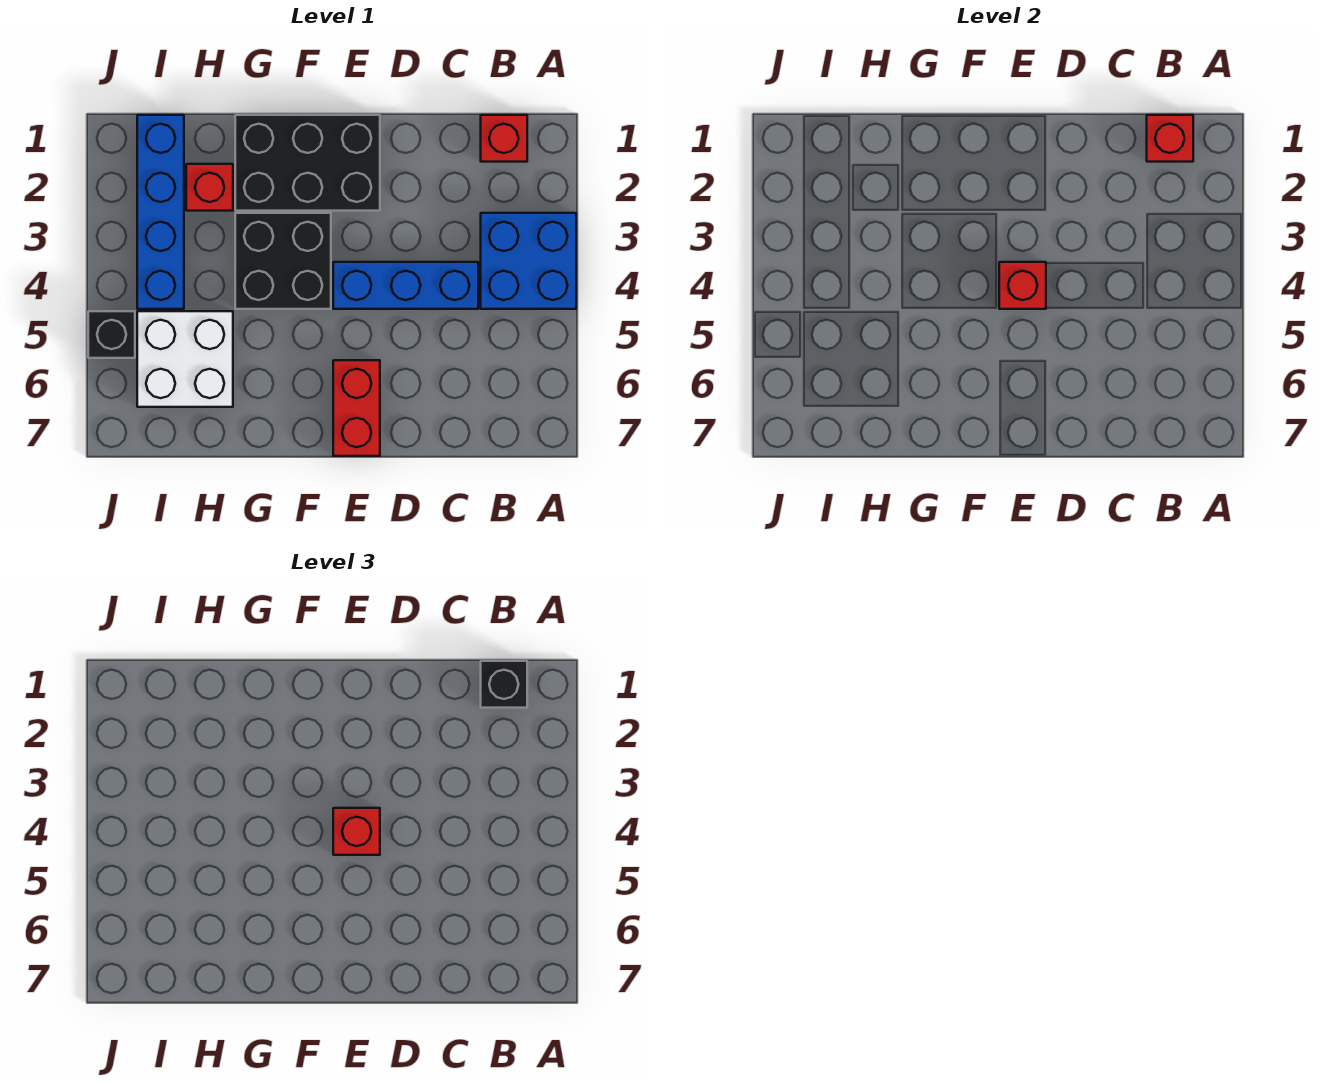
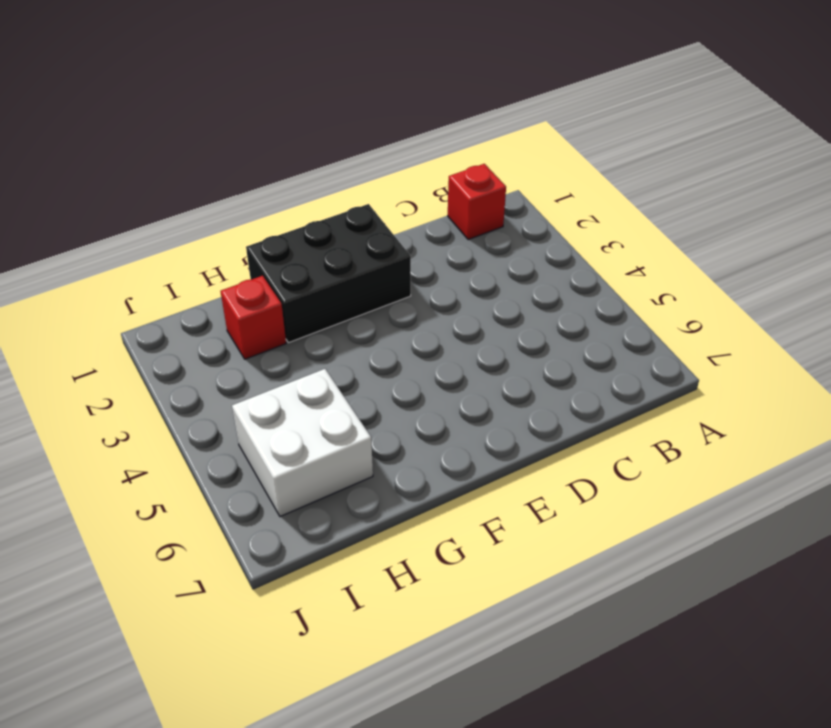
none -> blue 2x2 brick [481,213,576,309]
none -> blue 1x3 brick [333,262,478,309]
none -> red 1x2 brick [333,360,380,456]

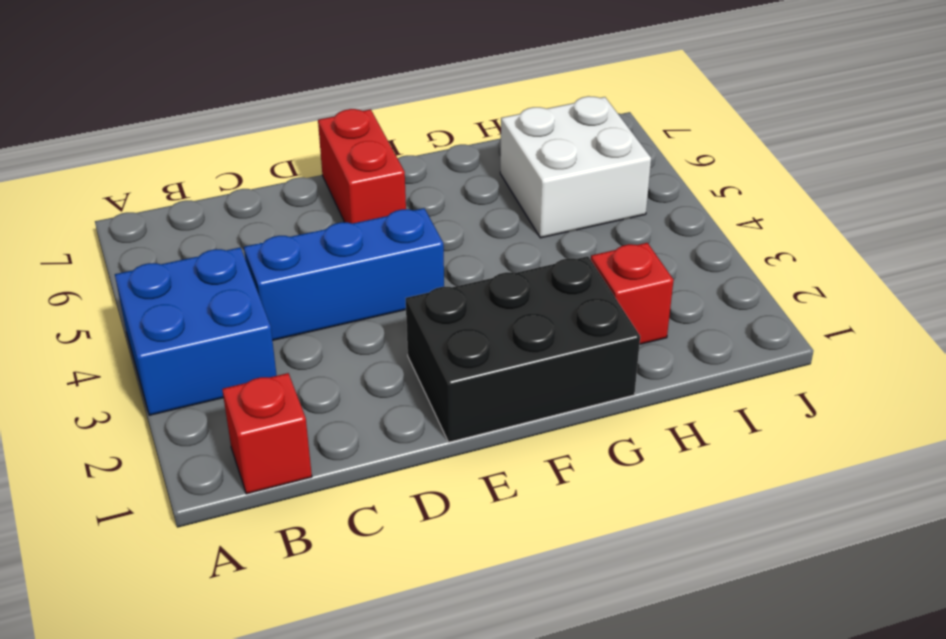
none -> black 2x2 brick [235,213,331,309]
none -> blue 1x4 brick [137,115,184,309]
none -> black 1x1 brick [88,311,135,358]

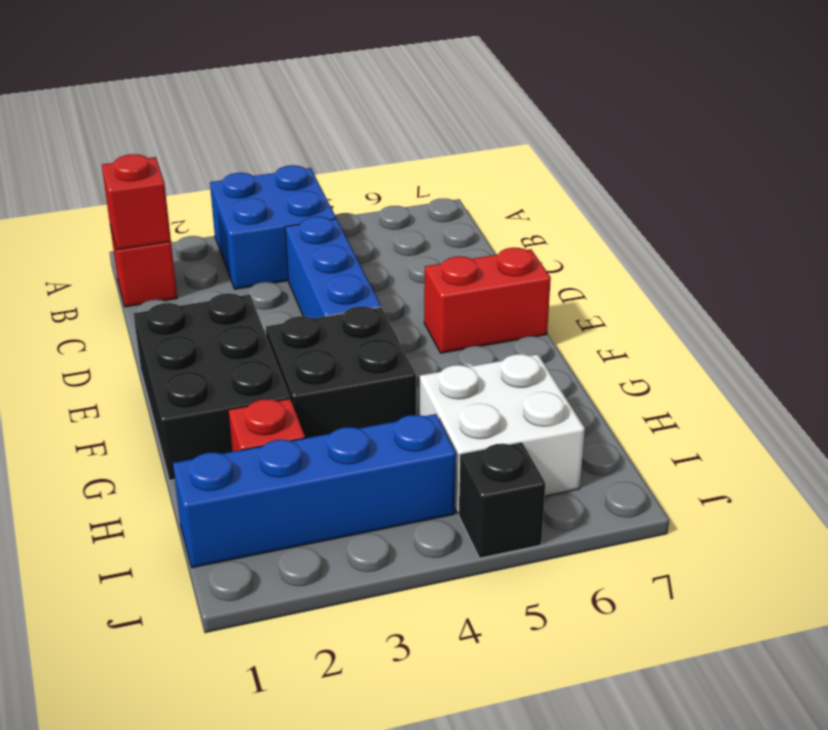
none -> red 1x1 brick [999,262,1046,309]
none -> black 1x1 brick [481,661,527,708]
none -> red 1x1 brick [333,808,380,855]

